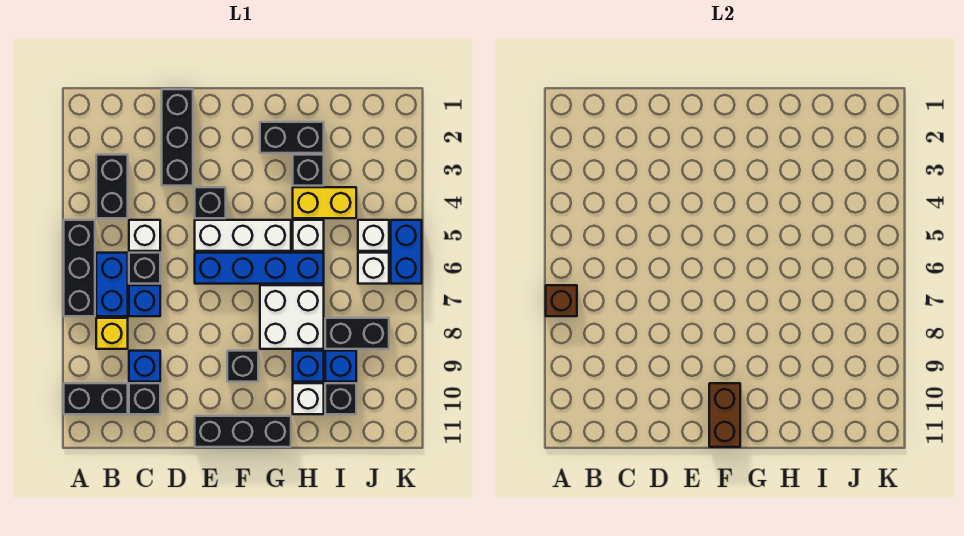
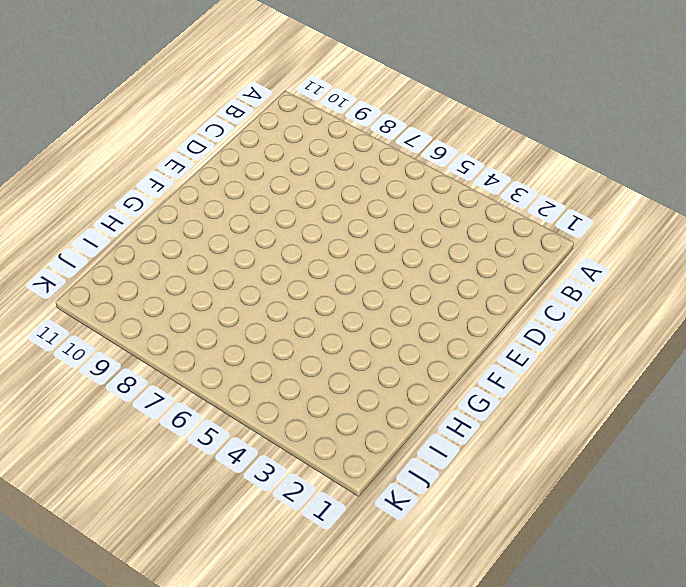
none -> black 1x3 brick [64,220,95,316]
none -> black 1x2 brick [64,383,128,414]
none -> black 1x2 brick [96,155,128,218]
none -> blue 1x2 brick [96,253,128,316]

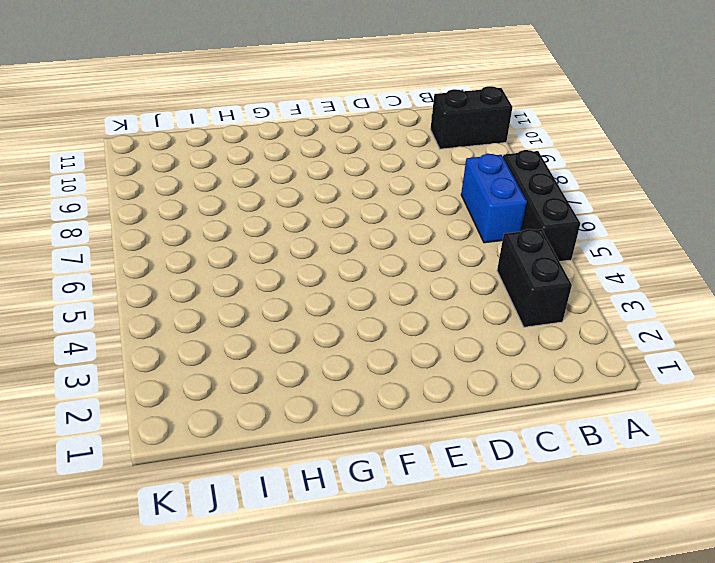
none -> yellow 1x1 brick [96,318,128,349]
none -> white 1x1 brick [129,220,160,251]
none -> black 1x1 brick [129,253,160,284]
none -> blue 1x1 brick [129,285,160,316]

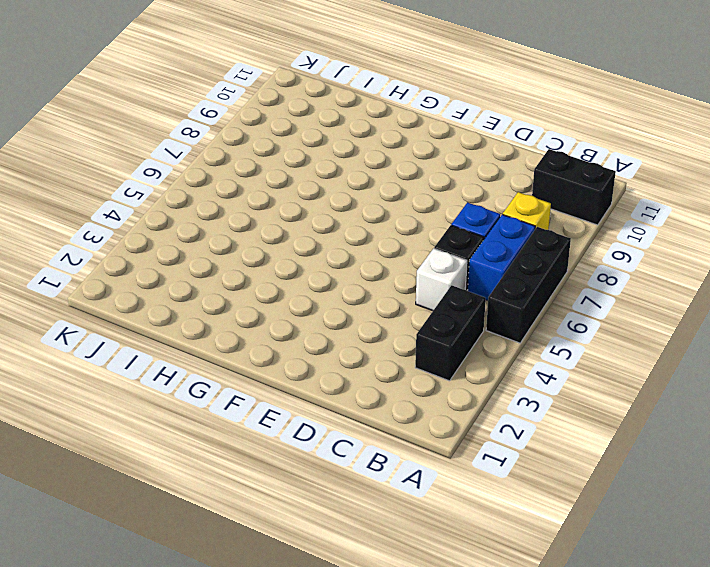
none -> blue 1x1 brick [129,351,160,382]
none -> black 1x1 brick [129,383,160,414]
none -> black 1x3 brick [162,89,193,186]
none -> black 1x1 brick [195,187,226,218]

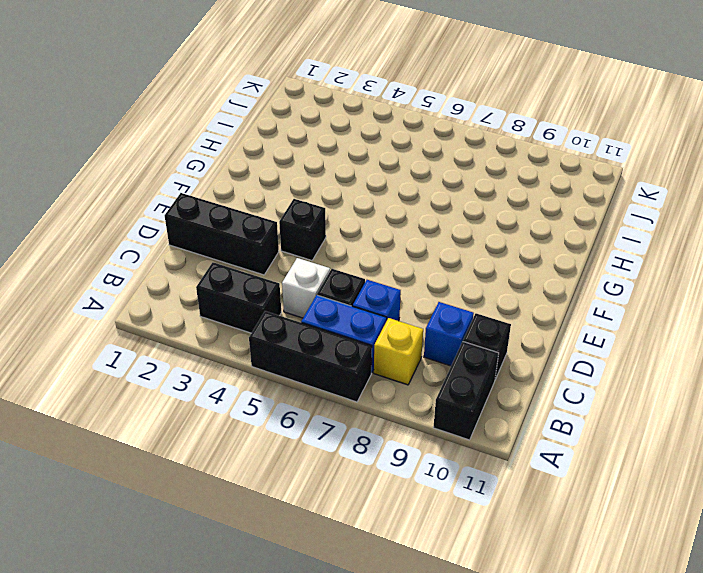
none -> white 1x3 brick [195,220,291,251]
none -> blue 1x4 brick [195,253,324,284]
none -> black 1x3 brick [195,416,291,447]
none -> black 1x1 brick [227,351,258,382]

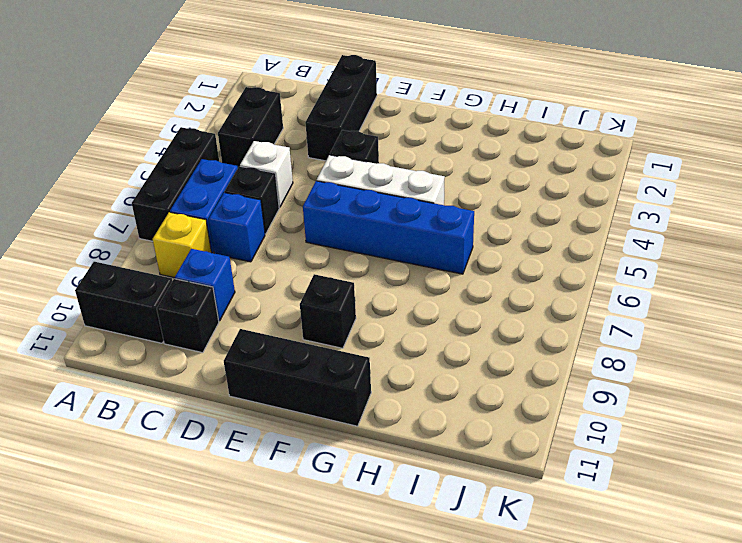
none -> black 1x2 brick [260,122,324,153]
none -> white 2x2 brick [260,285,324,349]
none -> black 1x1 brick [293,155,324,186]
none -> yellow 1x2 brick [293,187,356,218]

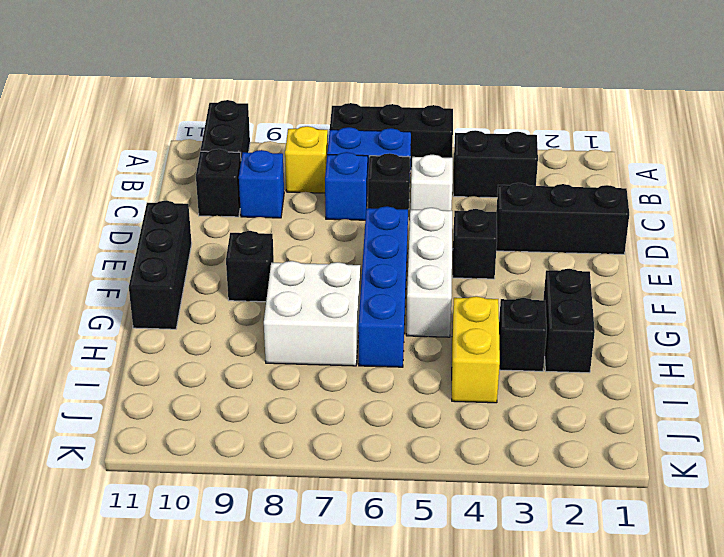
none -> white 1x1 brick [293,220,324,251]
none -> blue 1x1 brick [293,351,324,382]
none -> white 1x1 brick [293,383,324,414]
none -> black 1x2 brick [325,318,389,349]

